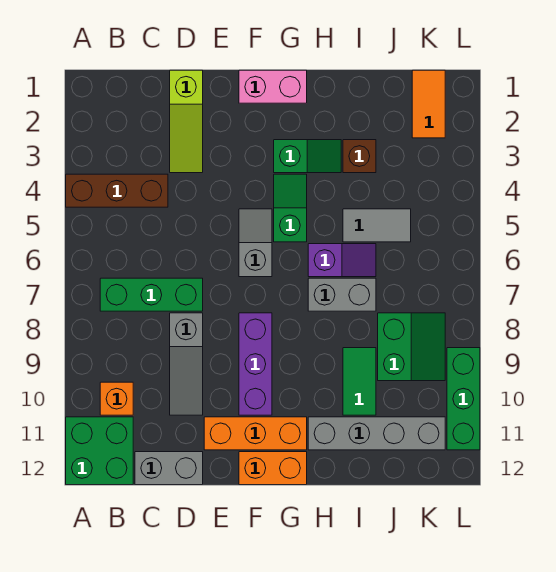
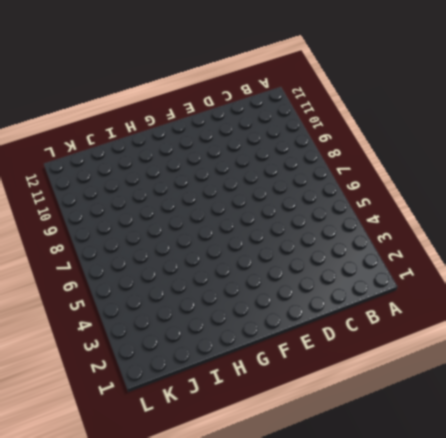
none -> brown 1x3 brick [66,174,168,207]
none -> green 2x2 brick [66,417,133,485]
none -> green 1x3 brick [100,278,203,311]

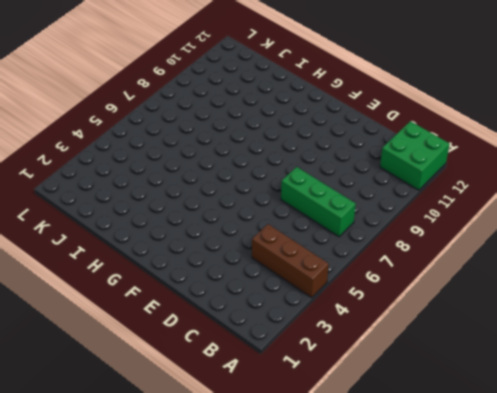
none -> orange 1x1 brick [100,382,133,415]
none -> grey 1x2 brick [135,452,203,485]
none -> lime 1x3 slope [170,70,203,173]

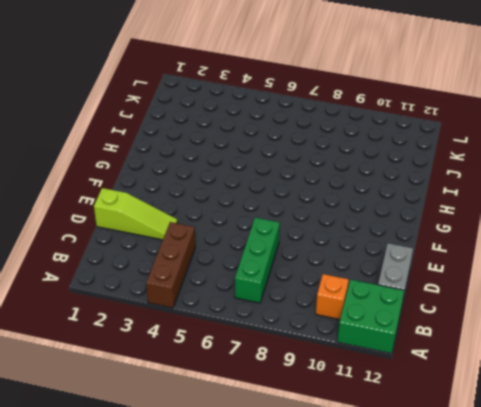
none -> grey 1x3 slope [170,313,203,415]
none -> orange 1x3 brick [204,417,307,450]
none -> pink 1x2 brick [239,70,307,103]

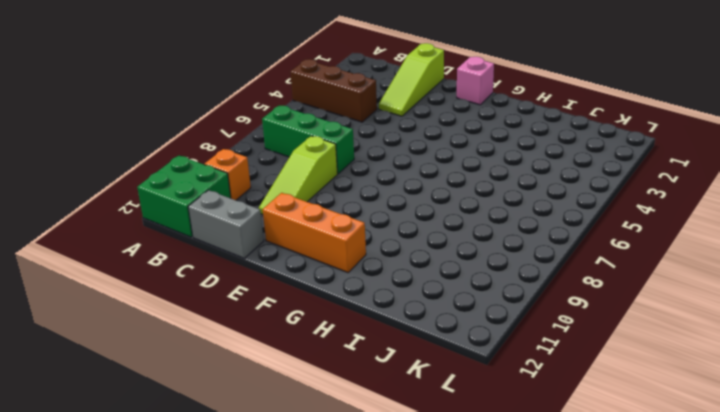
lime 1x3 slope [259,136,338,215] -> grey 1x3 slope [170,313,203,415]
pink 1x1 brick [457,57,494,105] -> pink 1x2 brick [239,70,307,103]
none -> grey 1x2 slope [239,209,272,277]
none -> purple 1x3 brick [239,313,272,415]
none -> orange 1x2 brick [239,452,307,485]

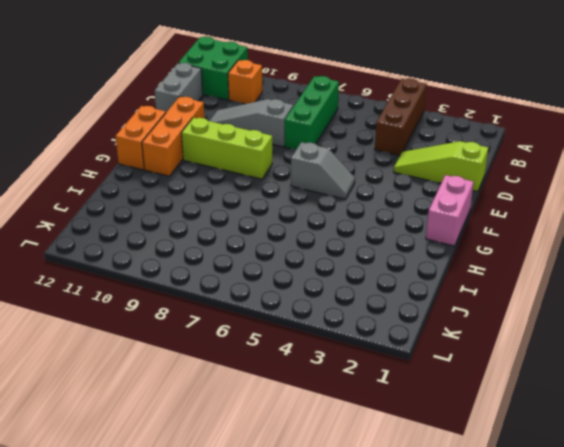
lime 1x3 brick [181,118,272,179] -> purple 1x3 brick [239,313,272,415]
none -> green 1x2 slope [274,140,341,173]
none -> green 1x2 slope [274,174,307,242]
none -> purple 1x2 slope [308,244,376,277]

